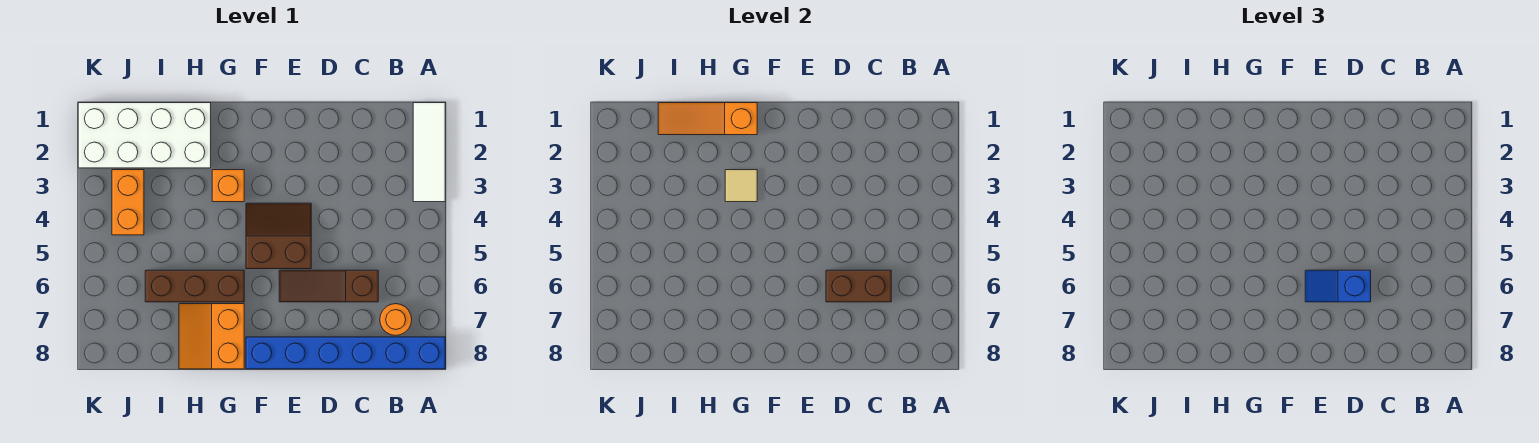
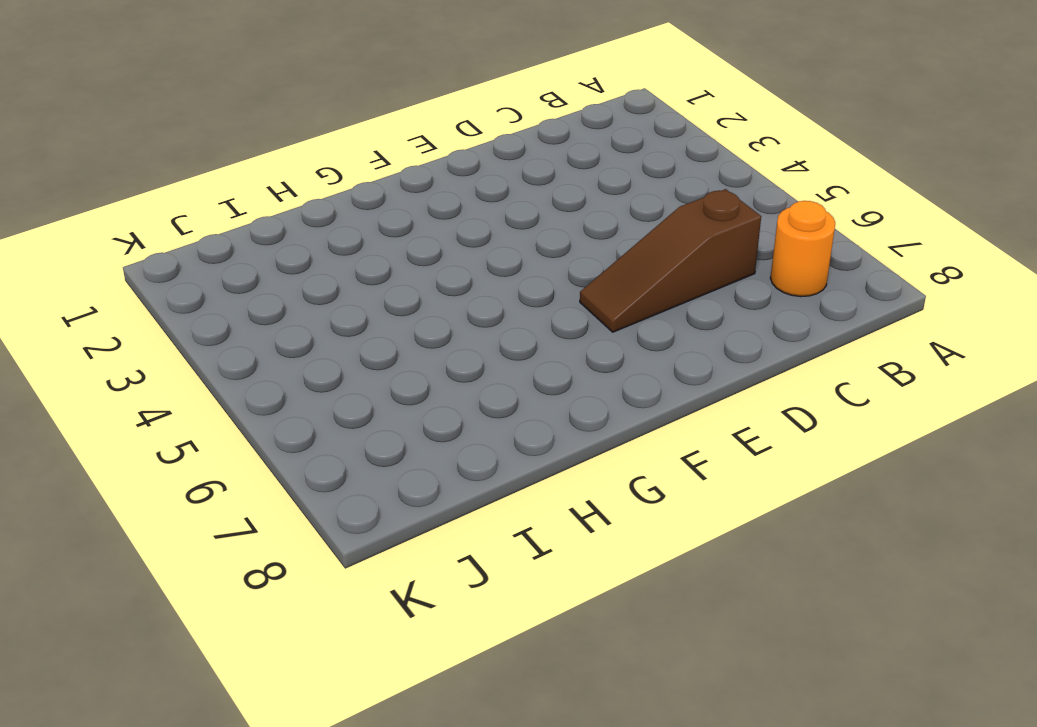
none -> white 1x3 tile [413,103,445,202]
none -> blue 1x6 brick [246,337,445,369]
none -> brown 2x2 slope [246,203,311,269]

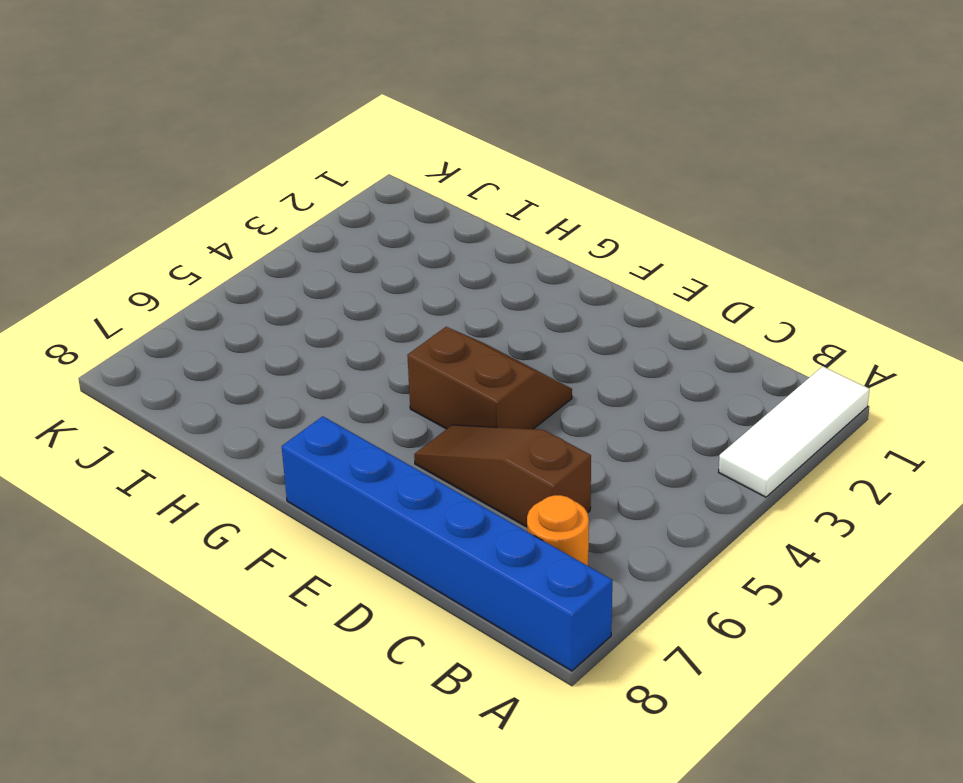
none -> orange 1x1 brick [212,170,244,202]
none -> brown 1x3 brick [145,270,244,302]
none -> orange 2x2 slope [179,304,244,369]

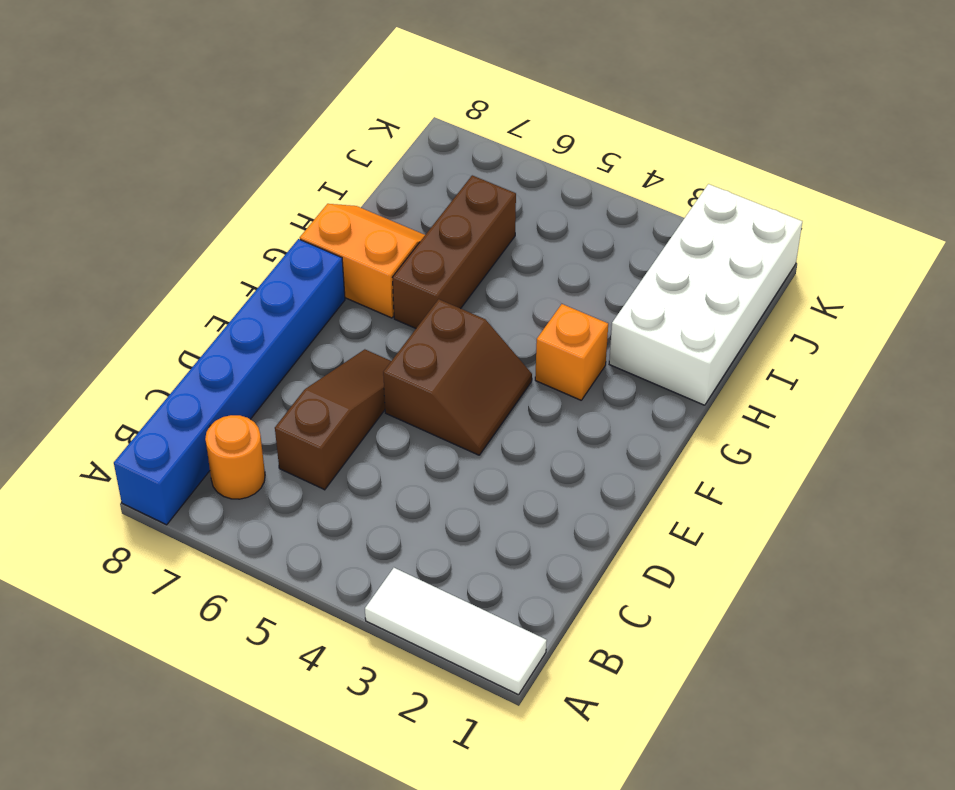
none -> orange 1x2 brick [112,170,144,235]
none -> brown 1x2 brick [826,270,891,302]
none -> orange 1x3 slope [658,103,757,135]

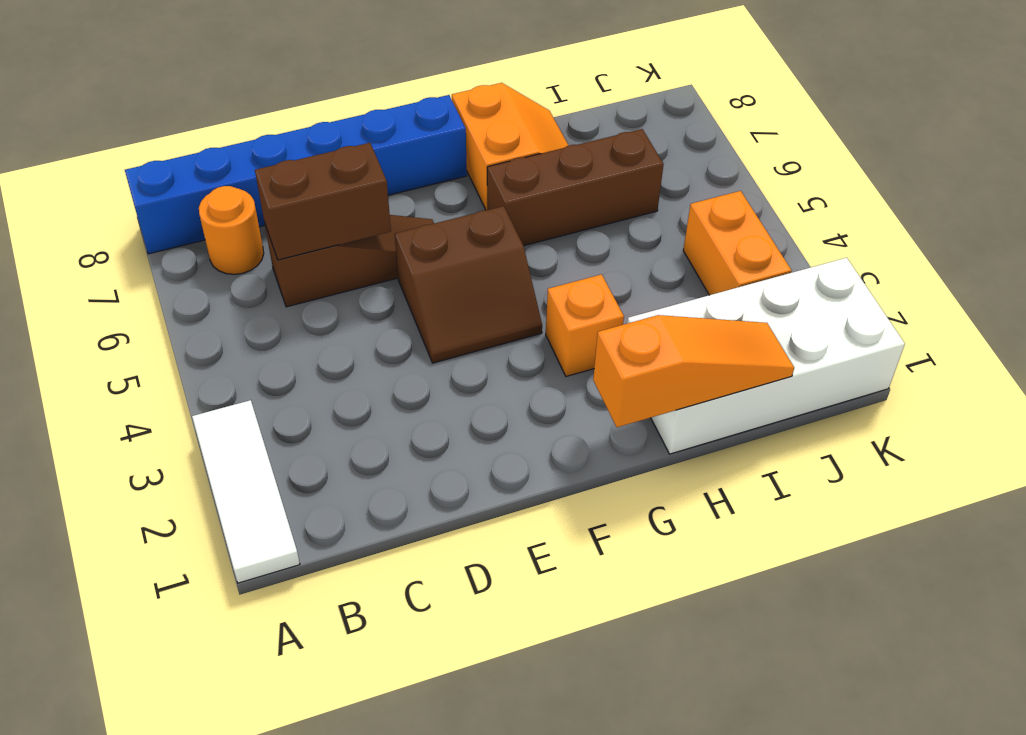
none -> tan 1x1 tile [725,170,757,202]
none -> blue 1x2 slope [1305,270,1371,302]

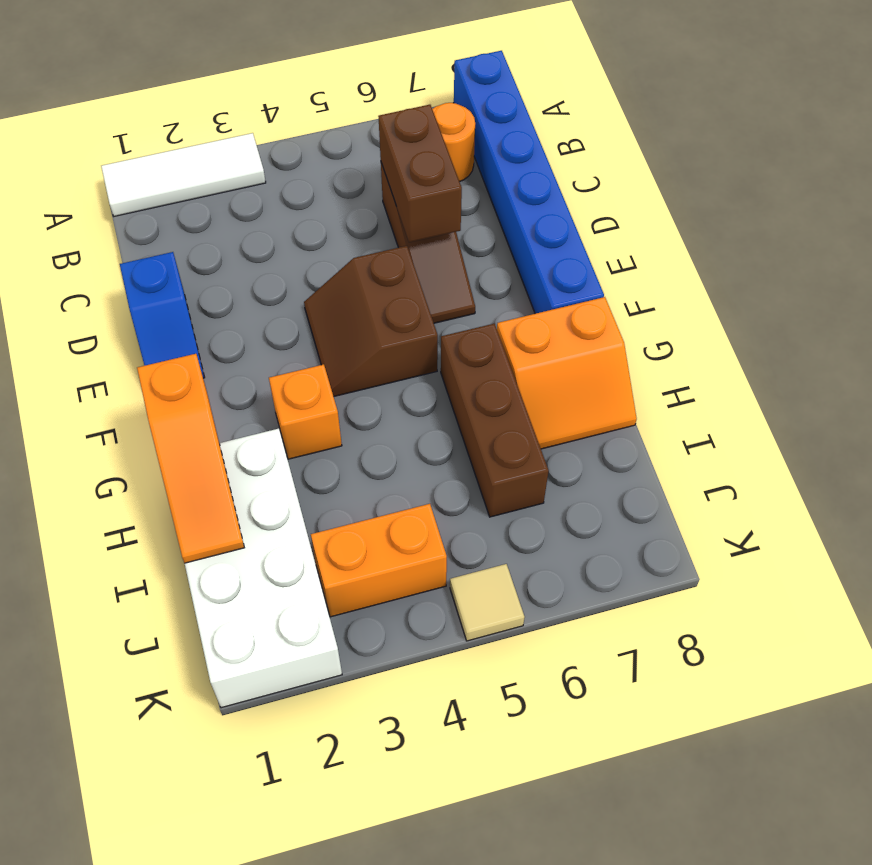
blue 1x2 slope [120,252,205,378] -> blue 1x2 slope moved to [1305,270,1371,302]
tan 1x1 tile [450,564,525,641] -> tan 1x1 tile moved to [725,170,757,202]

